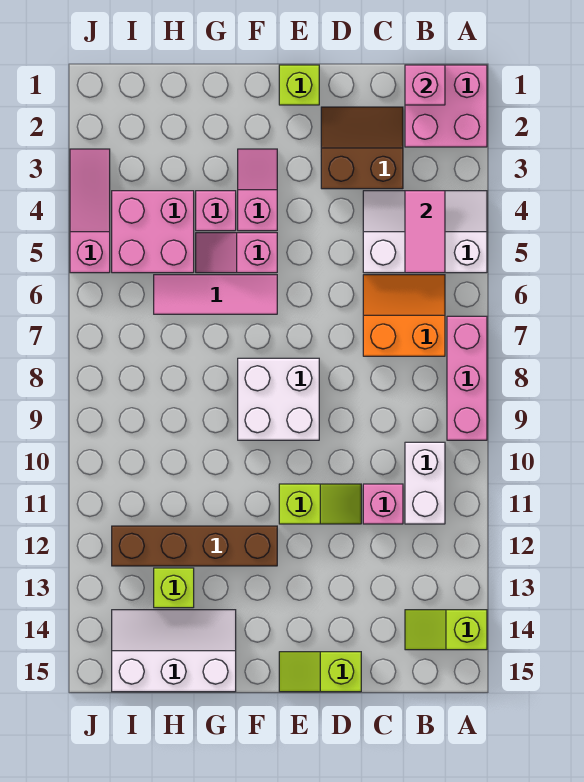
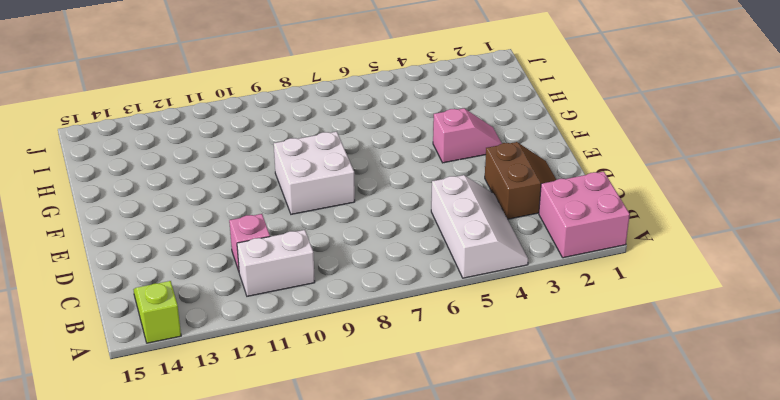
none -> pink 1x3 brick [447,316,487,440]
none -> orange 2x2 slope [363,275,445,356]
none -> lime 1x2 slope [279,484,361,524]

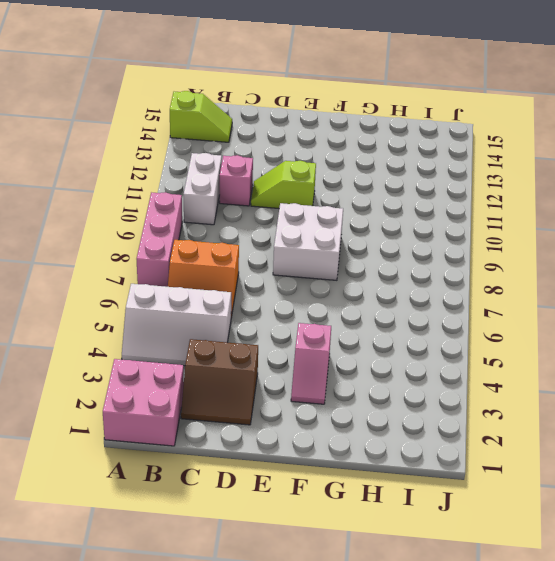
none -> lime 1x2 slope [279,652,361,692]
none -> lime 1x1 brick [279,65,319,105]
none -> pink 1x2 slope [196,233,277,273]

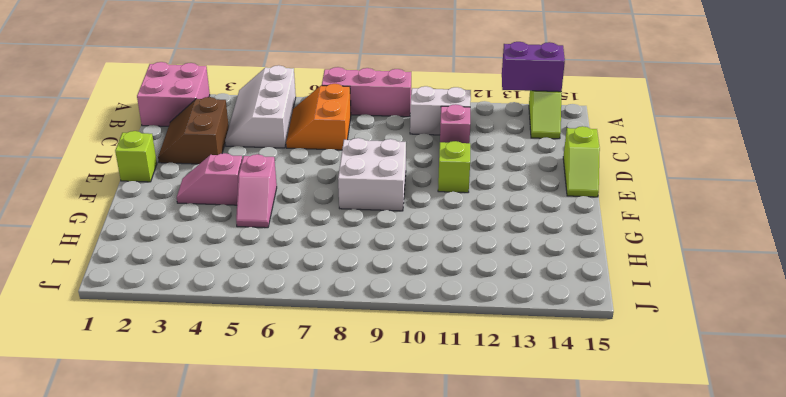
purple 1x2 brick [502,42,565,92] -> none
none -> pink 1x3 tile [154,275,277,314]
none -> brown 1x4 brick [112,526,277,566]
none -> pink 1x1 brick [196,191,236,231]

